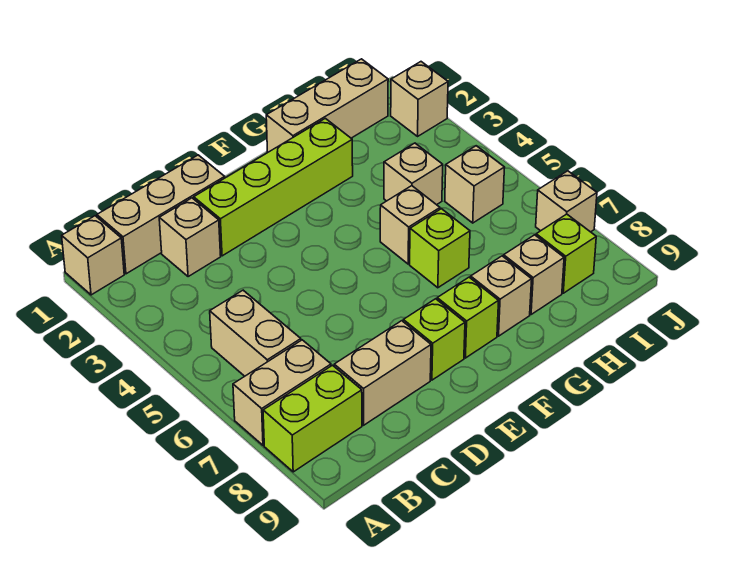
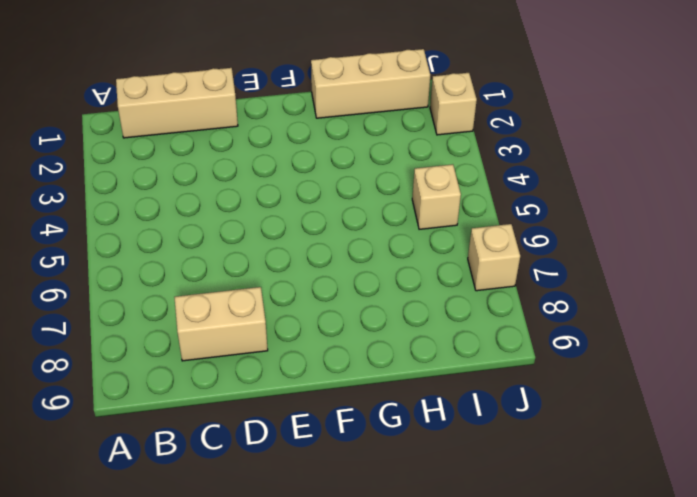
none -> tan 1x1 brick [62,216,124,295]
none -> tan 1x2 brick [233,340,331,445]
none -> lime 1x2 brick [263,365,362,472]

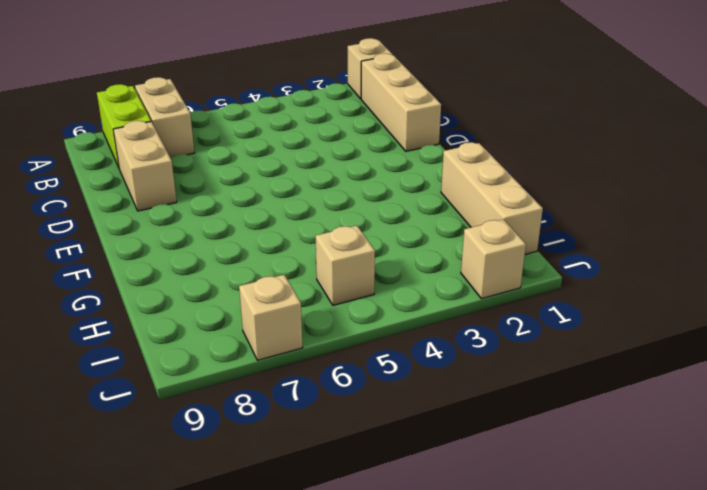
none -> tan 1x2 brick [210,290,301,376]
none -> tan 1x1 brick [159,198,221,277]
none -> lime 1x4 brick [194,118,353,256]

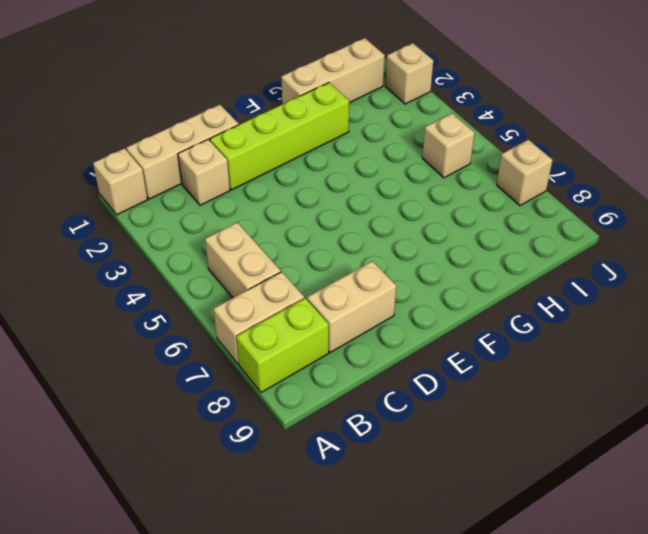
none -> lime 1x1 brick [403,299,465,380]
none -> lime 1x1 brick [437,277,499,358]
none -> tan 1x1 brick [380,186,440,264]

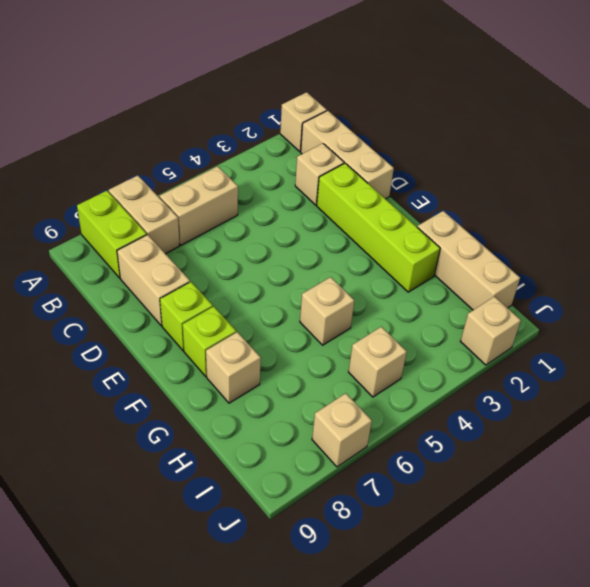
none -> lime 1x1 brick [410,209,470,288]
none -> tan 1x1 brick [384,143,443,205]
none -> tan 1x1 brick [504,235,564,315]

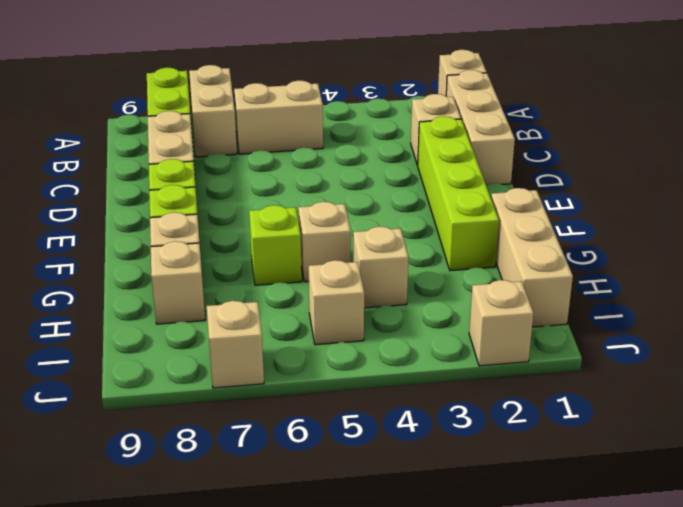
none -> lime 1x1 brick [536,214,596,293]

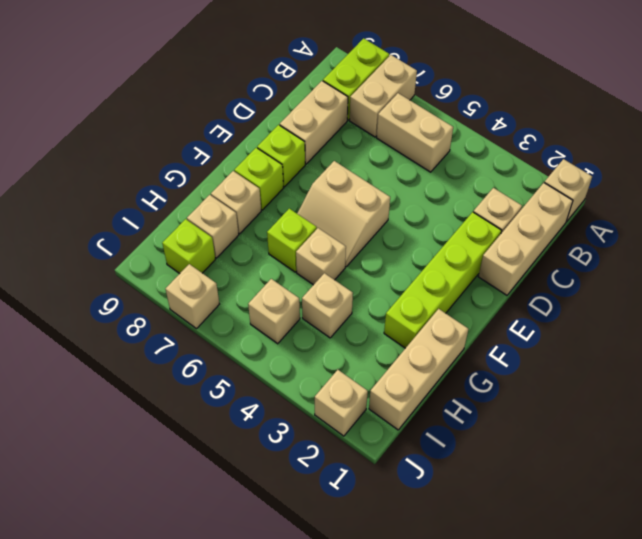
tan 2x2 slope [297,161,390,267] -> none

